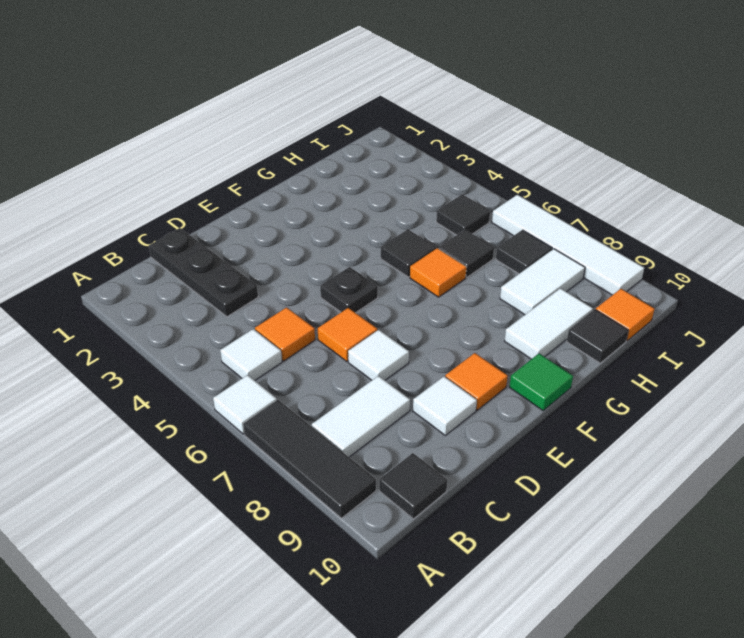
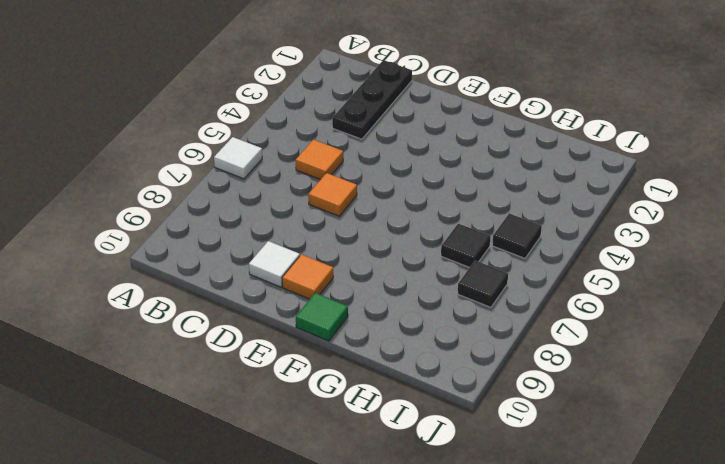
none -> black 1x3 tile [243,400,376,518]
none -> white 1x1 tile [220,329,282,380]
none -> white 1x2 tile [312,376,410,457]

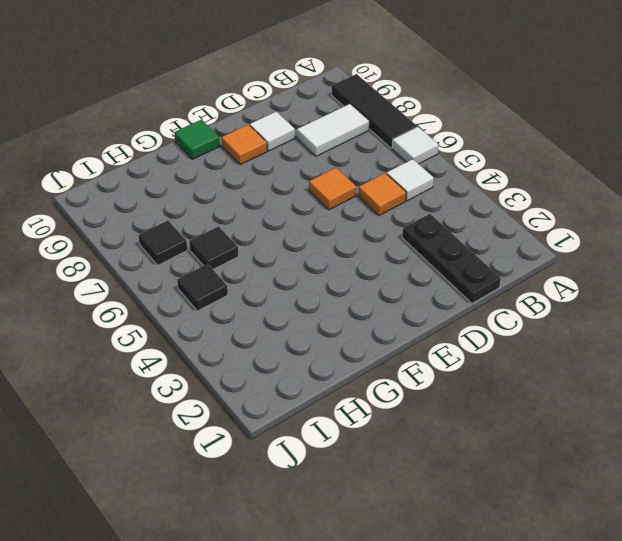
none -> black 1x1 tile [379,453,447,519]
none -> white 1x1 tile [348,330,409,380]
none -> black 1x1 plate [320,267,378,313]

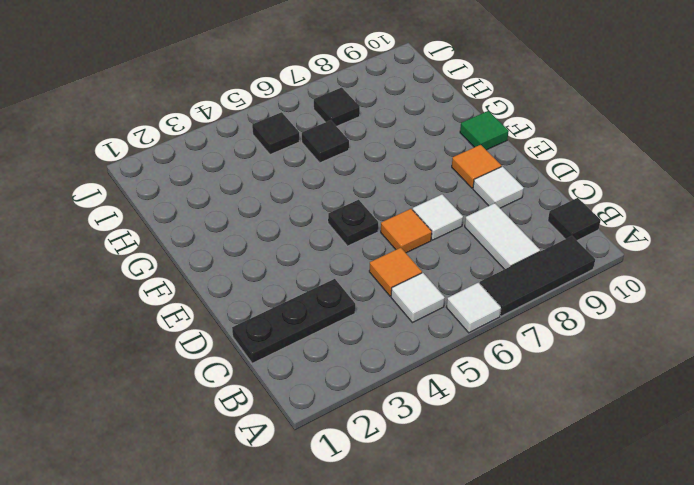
none -> black 1x1 tile [381,229,436,277]
none -> orange 1x1 tile [410,248,467,297]
none -> white 1x2 tile [505,288,593,359]

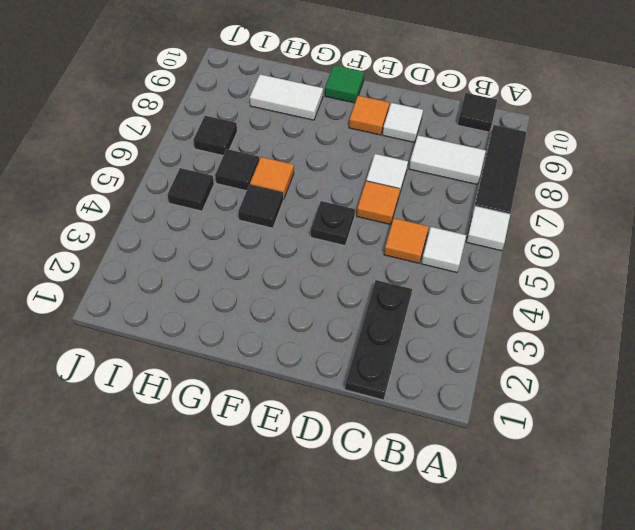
none -> white 1x2 tile [500,249,585,315]
none -> black 1x1 tile [567,309,628,363]
none -> orange 1x1 tile [596,289,654,341]

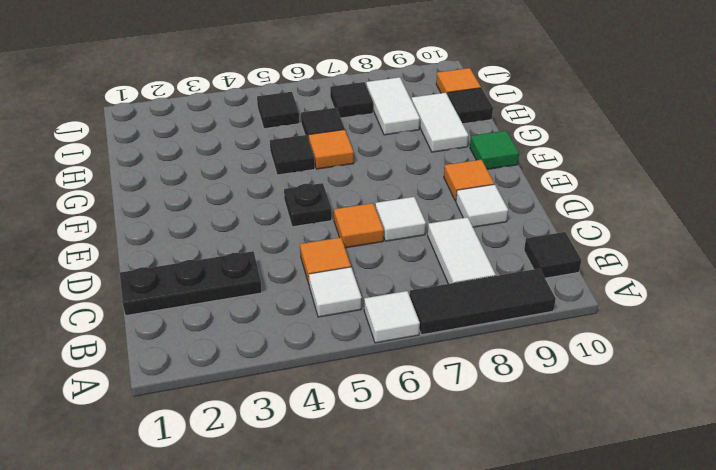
none -> white 1x4 tile [492,195,644,295]

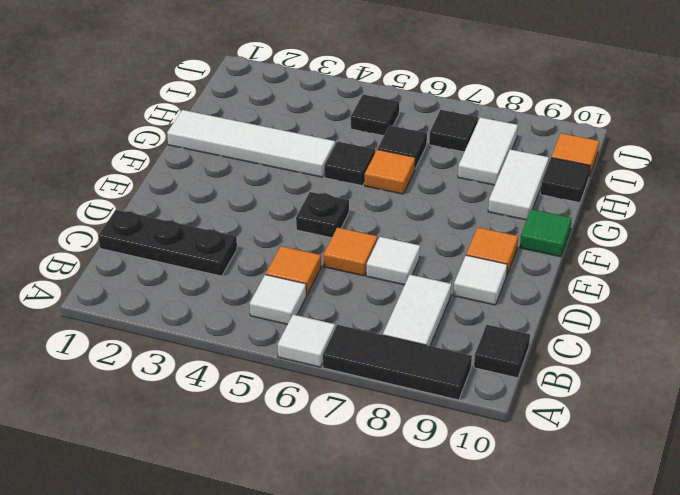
white 1x4 tile [167,110,335,177] -> white 1x4 tile moved to [492,195,644,295]

